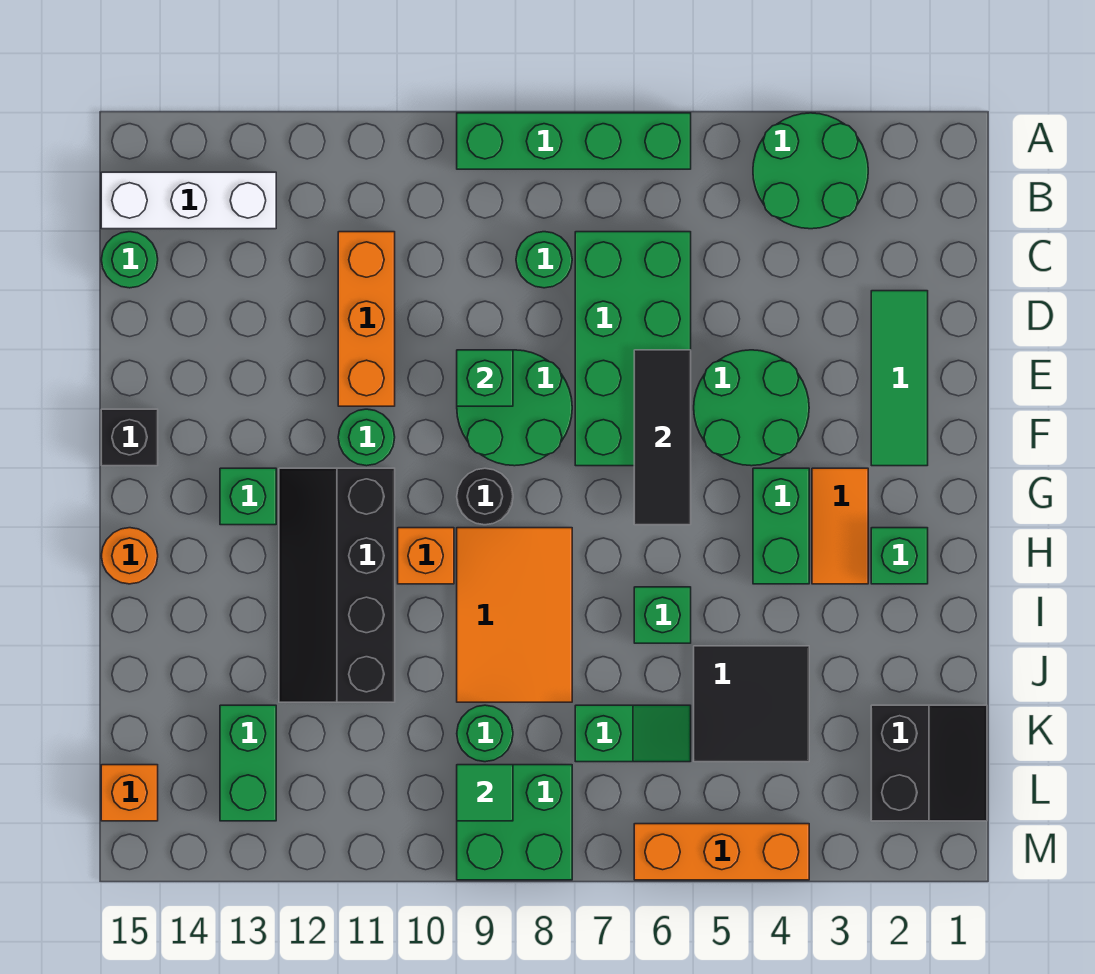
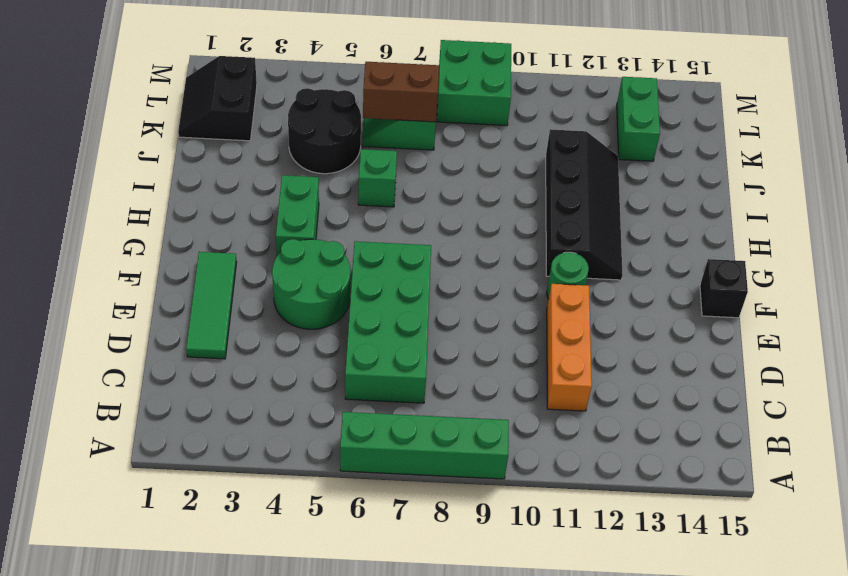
black 2x2 round brick [288,88,361,174] -> black 2x2 tile [694,646,809,762]
brown 1x2 brick [363,62,439,122] -> none
none -> green 2x2 round brick [753,113,868,229]
none -> white 1x3 brick [101,172,276,229]
none -> green 1x1 round brick [516,232,572,288]
none -> green 1x1 round brick [101,232,158,288]

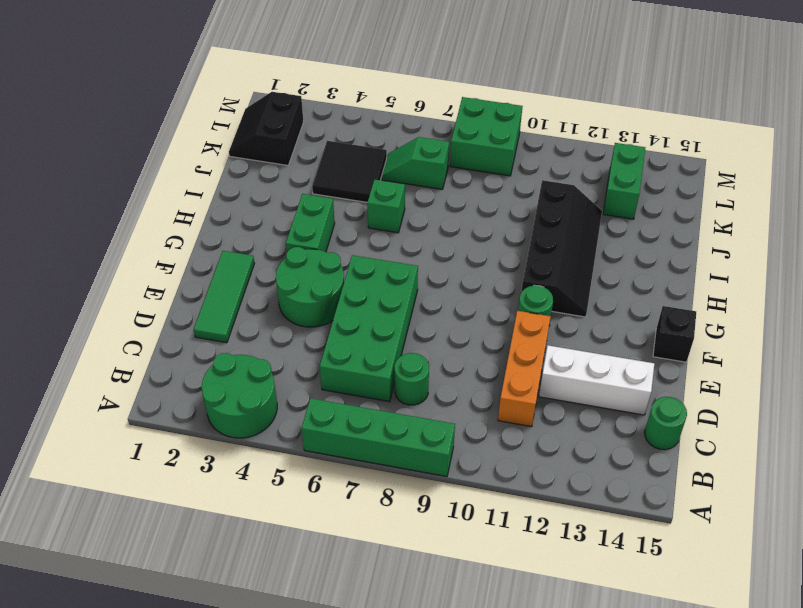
white 1x3 brick [539,345,654,415] -> white 1x3 brick moved to [101,172,276,229]
none -> green 2x2 round brick [457,350,572,466]
none -> orange 1x2 tile [812,468,868,584]
none -> black 1x1 round brick [457,468,513,525]
none -> green 1x1 brick [220,468,276,525]

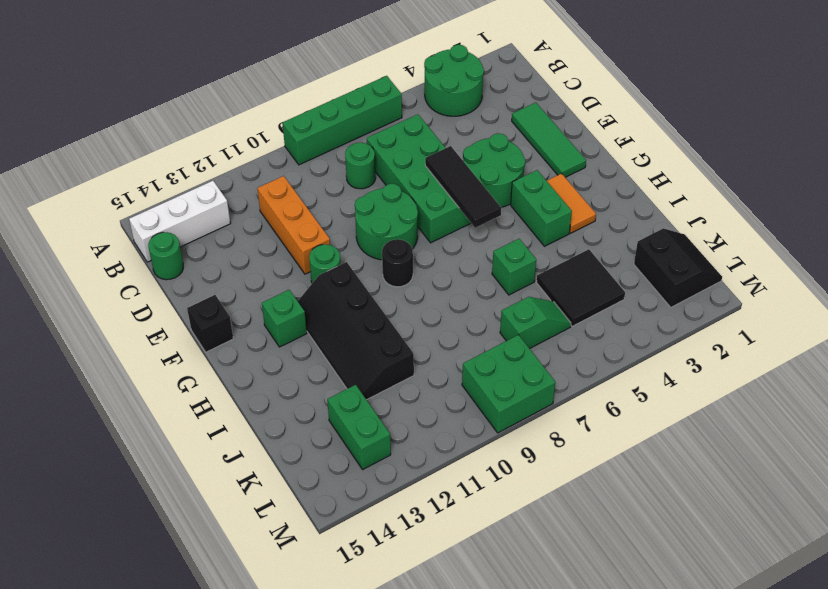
none -> green 1x1 brick [871,528,928,584]
none -> orange 2x3 tile [457,528,572,702]
none -> orange 1x1 brick [398,528,454,584]
none -> orange 1x1 round brick [101,528,158,584]

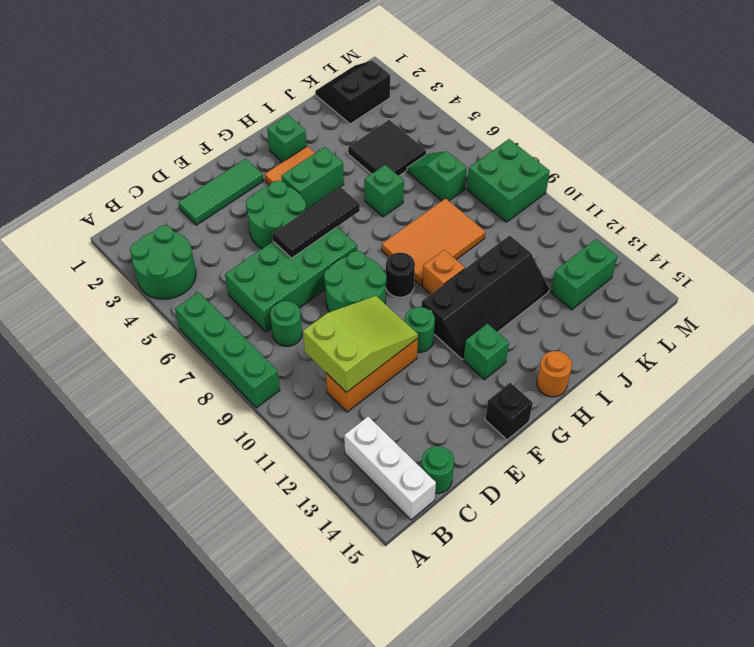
lime 2x3 slope [303,296,418,392] -> none
none -> green 1x1 round brick [457,705,513,762]
none -> orange 1x1 brick [101,765,158,821]
none -> orange 1x3 brick [634,824,809,880]
none -> green 1x1 brick [457,350,513,406]

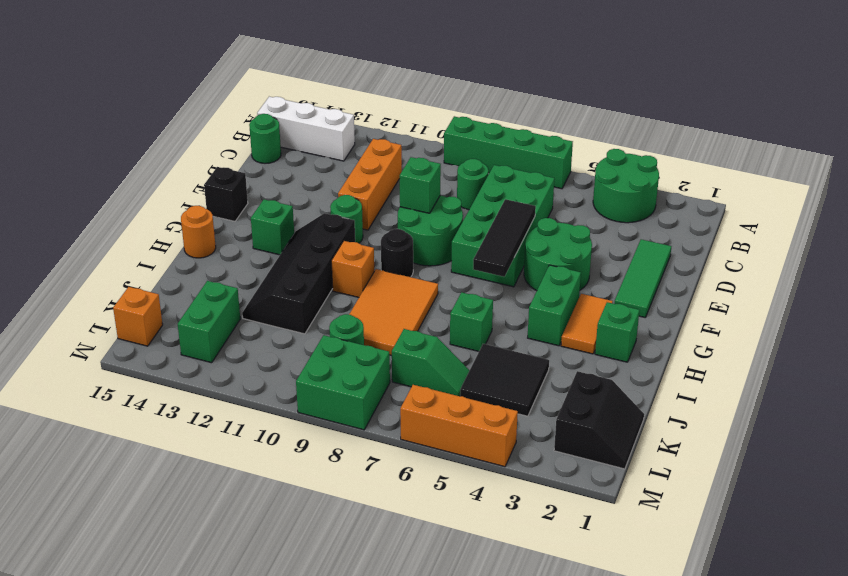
none -> green 1x1 tile [457,765,513,821]

